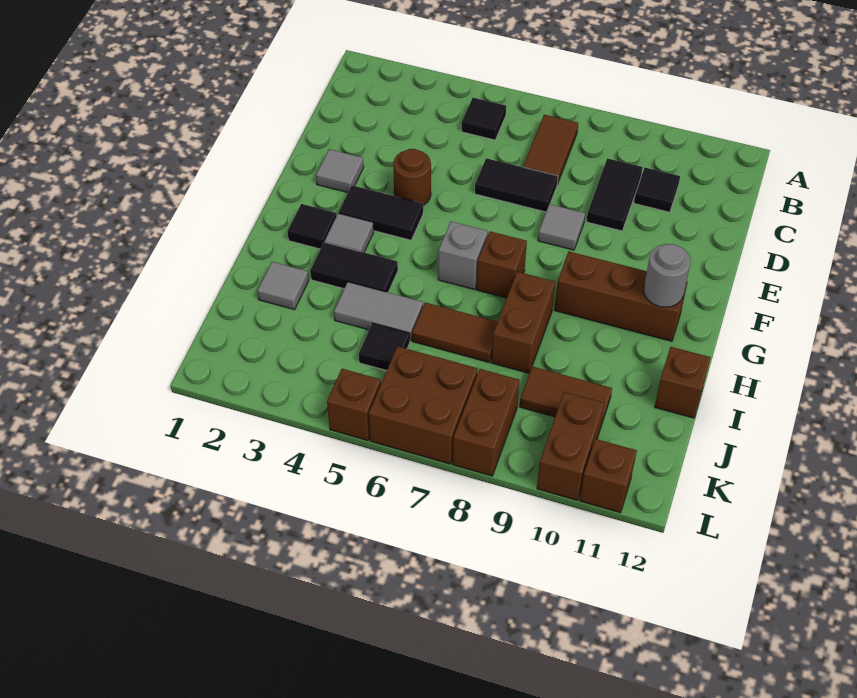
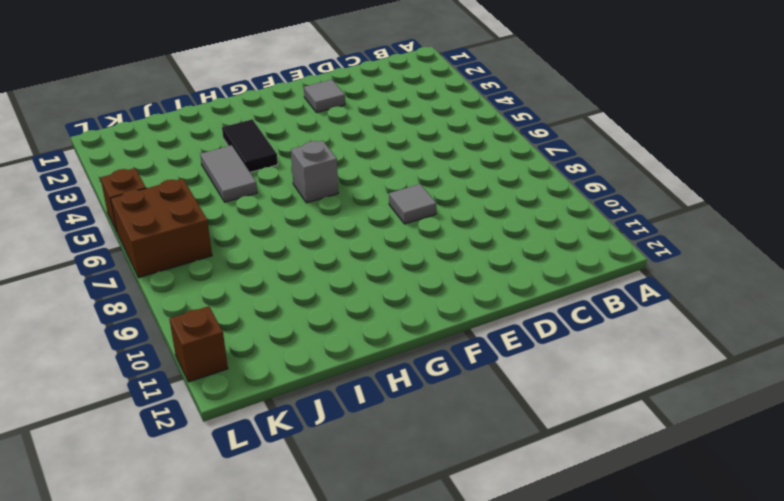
none -> black 1x1 tile [462,98,506,140]
none -> brown 1x2 tile [523,115,578,184]
none -> black 1x2 tile [586,158,643,231]

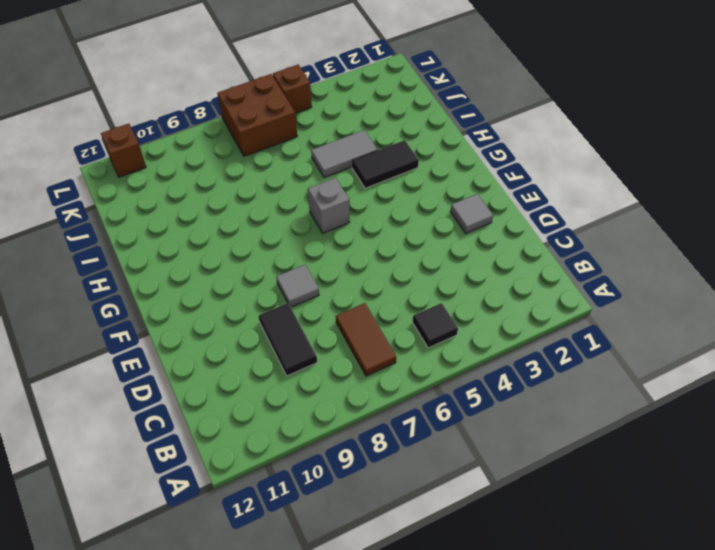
none -> black 1x1 tile [634,168,680,212]
none -> black 1x2 tile [475,158,558,212]
none -> brown 1x1 round brick [393,149,431,206]

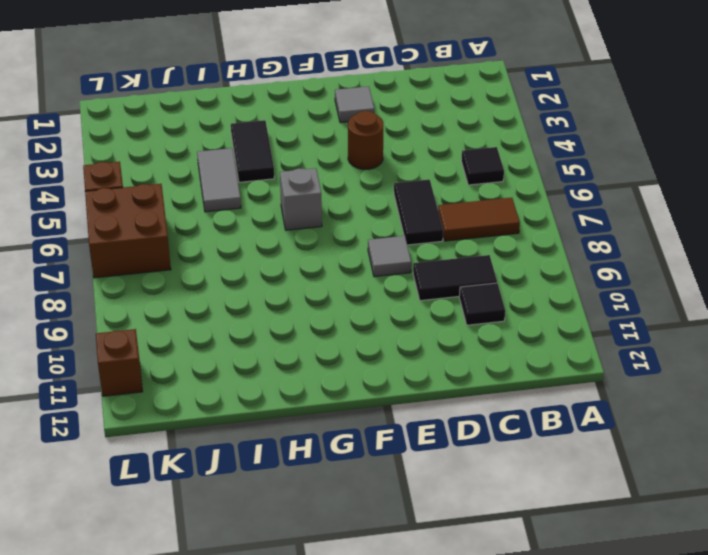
none -> black 1x2 tile [339,185,423,240]
none -> black 1x1 tile [288,204,336,249]
none -> grey 1x1 tile [325,213,374,252]

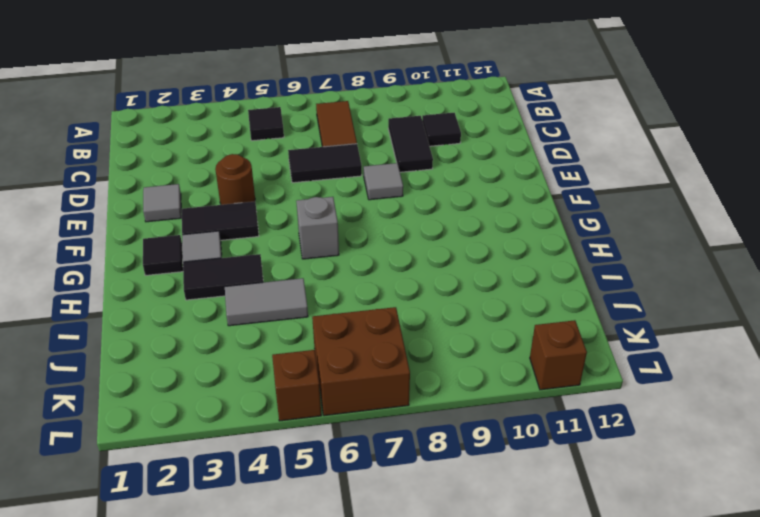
none -> brown 1x1 brick [477,231,527,298]
none -> brown 1x3 brick [555,252,687,341]
none -> brown 1x2 brick [491,272,555,373]

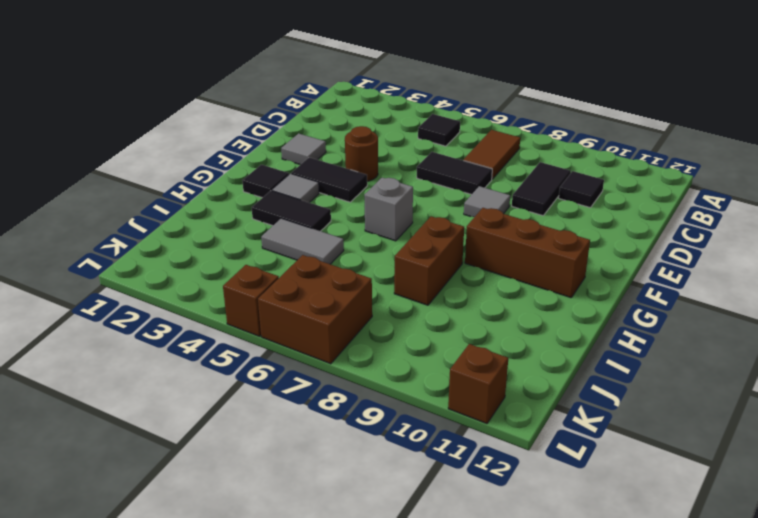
none -> brown 1x1 brick [477,231,527,298]
none -> grey 1x1 tile [257,262,309,310]
none -> brown 1x2 tile [412,302,497,362]

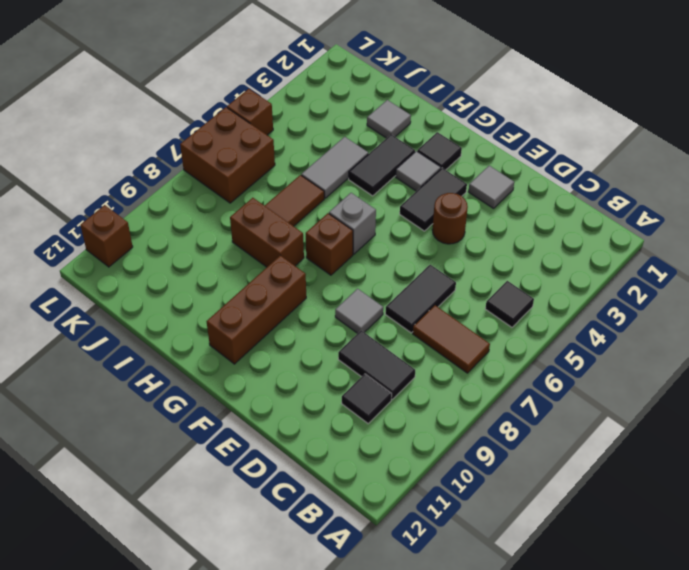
none -> brown 1x1 brick [655,347,711,418]
none -> black 1x1 tile [359,323,410,371]
none -> brown 1x2 tile [520,366,612,428]

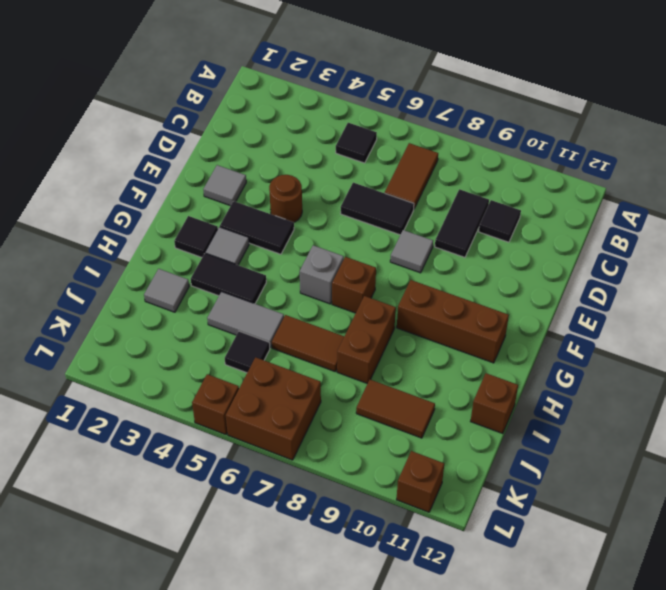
none -> brown 1x2 brick [453,369,519,476]
none -> brown 1x2 brick [537,392,604,500]
none -> grey 1x1 round brick [644,244,691,307]

